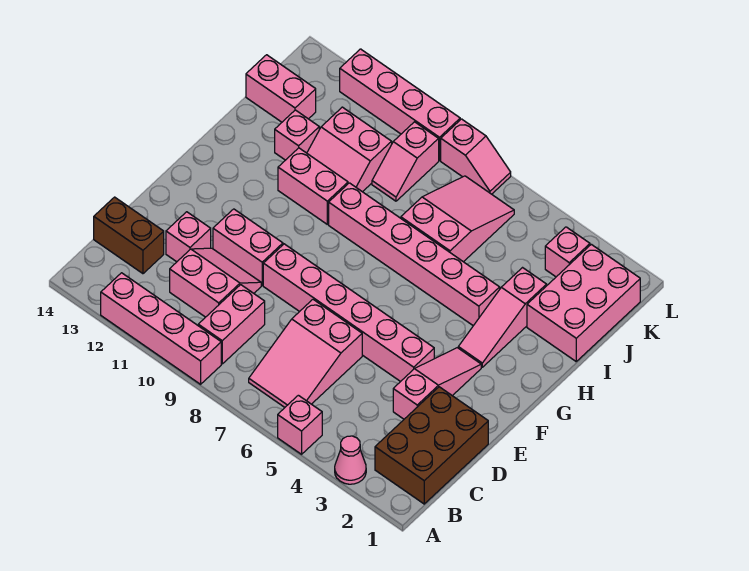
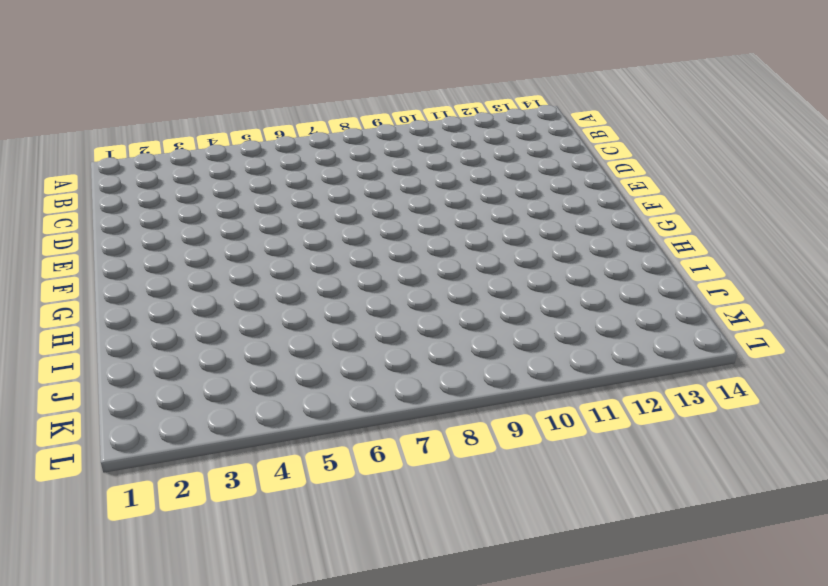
none -> pink 1x1 cone [335,436,366,484]
none -> pink 1x1 brick [278,395,322,454]
none -> pink 1x4 brick [101,273,221,384]

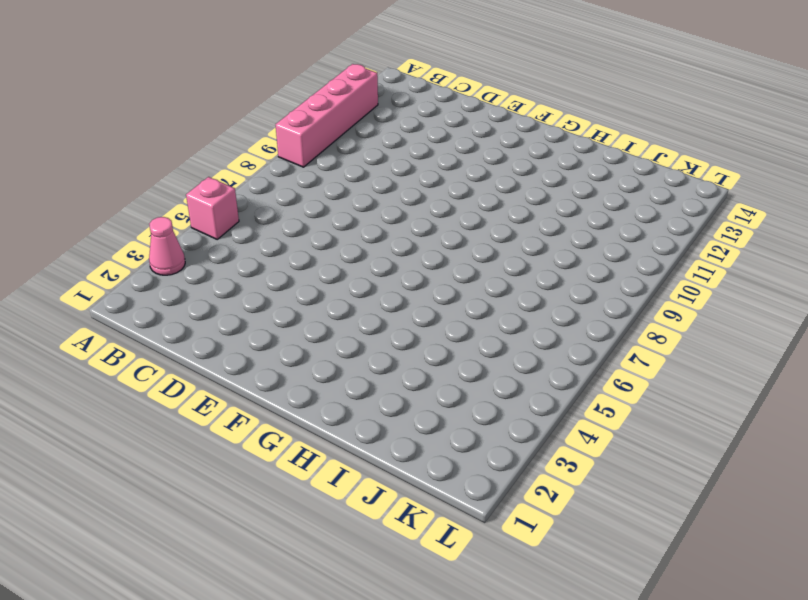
none -> brown 2x3 brick [375,387,488,504]
none -> pink 2x3 slope [249,300,362,407]
none -> pink 1x2 brick [198,285,265,364]

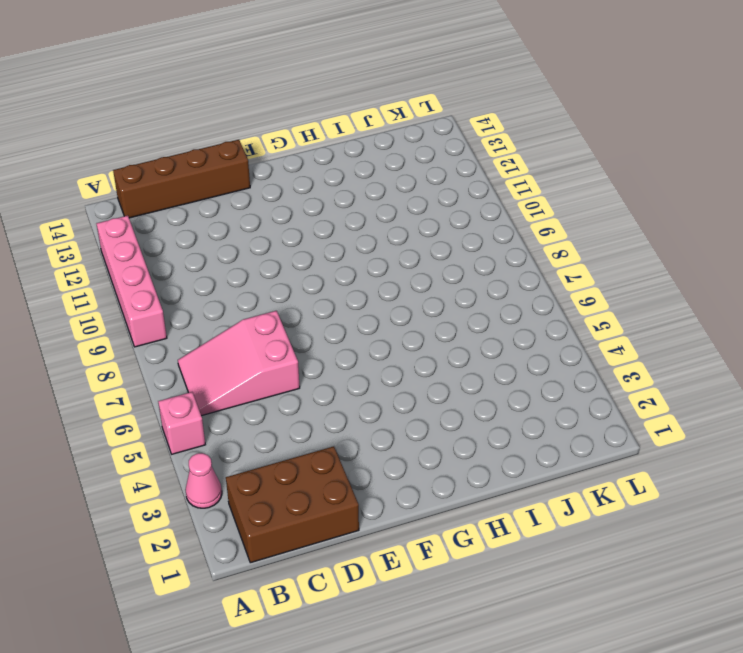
brown 1x4 brick [113,140,250,218] -> brown 1x2 brick [94,197,164,274]
none -> pink 1x2 brick [198,285,265,364]
none -> pink 2x2 slope [170,248,261,317]
none -> pink 1x3 slope [393,348,481,419]

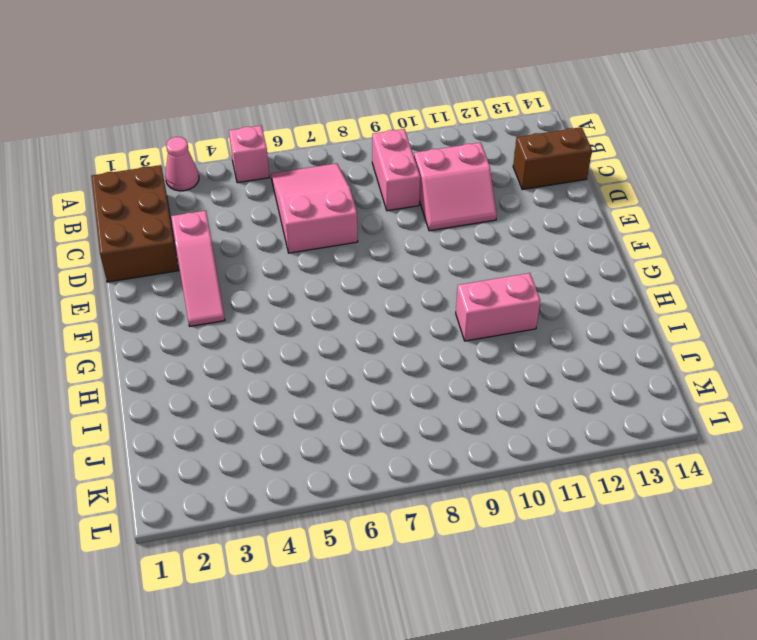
none -> pink 1x4 brick [101,273,221,384]
none -> pink 1x1 brick [166,212,211,262]
none -> pink 1x6 brick [263,244,434,382]

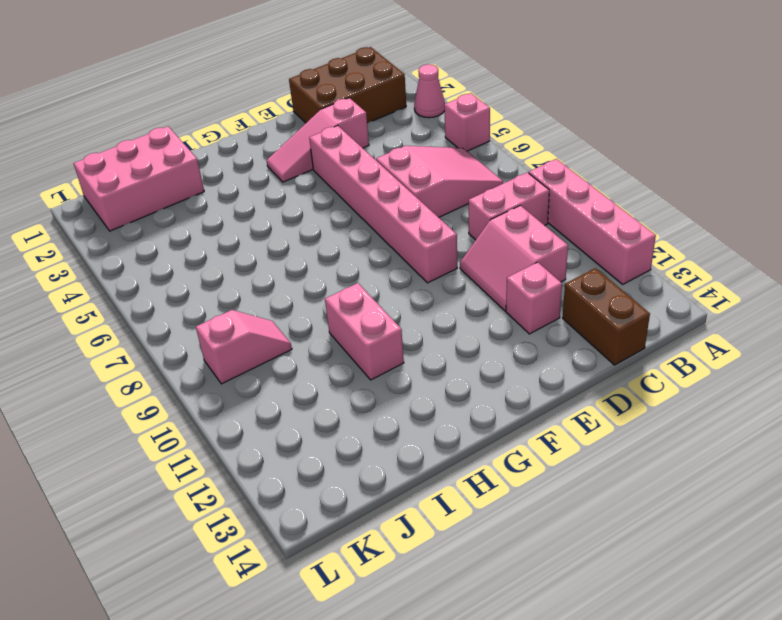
none -> pink 1x2 brick [213,209,283,285]
none -> pink 1x3 slope [458,268,547,367]
none -> pink 1x6 brick [329,183,500,326]

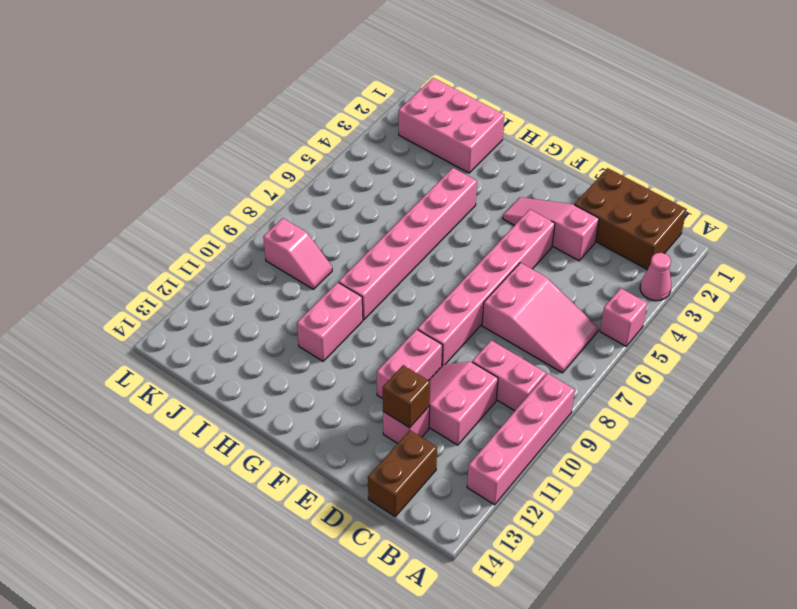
brown 1x1 brick [383,365,430,428] -> none
none -> pink 1x3 slope [458,268,547,367]
none -> pink 2x3 slope [401,176,514,262]
none -> pink 2x2 slope [307,107,392,192]

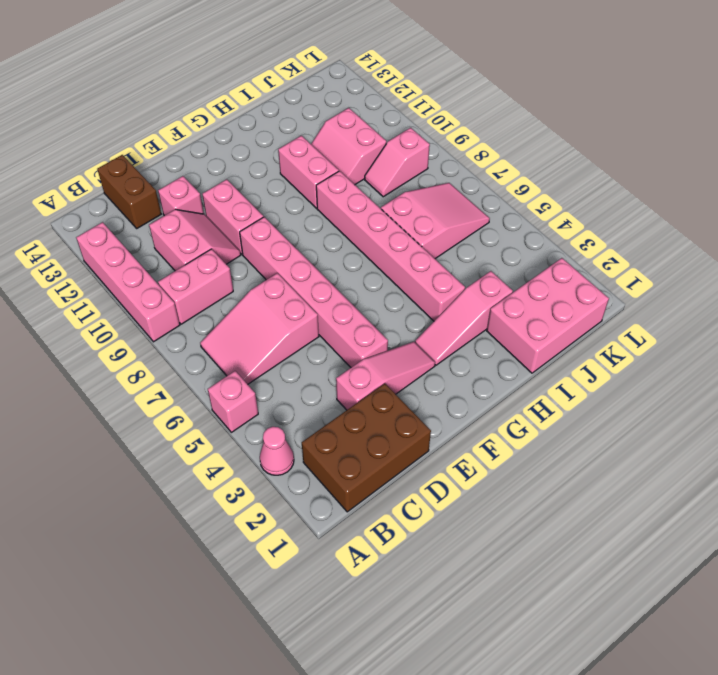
none -> pink 1x1 brick [275,110,319,160]
none -> pink 1x2 brick [246,55,316,122]
none -> pink 1x1 brick [545,227,590,277]

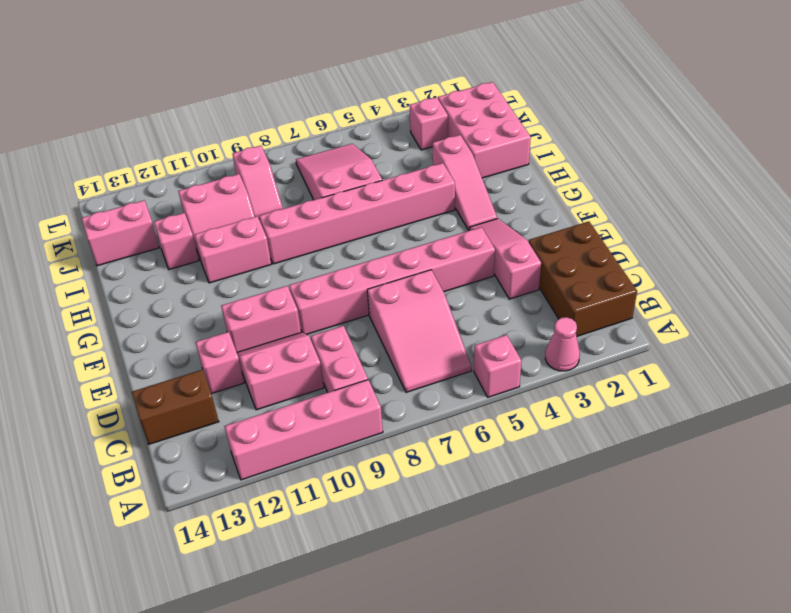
none -> pink 1x2 slope [441,119,511,194]
none -> pink 1x4 brick [340,49,460,161]

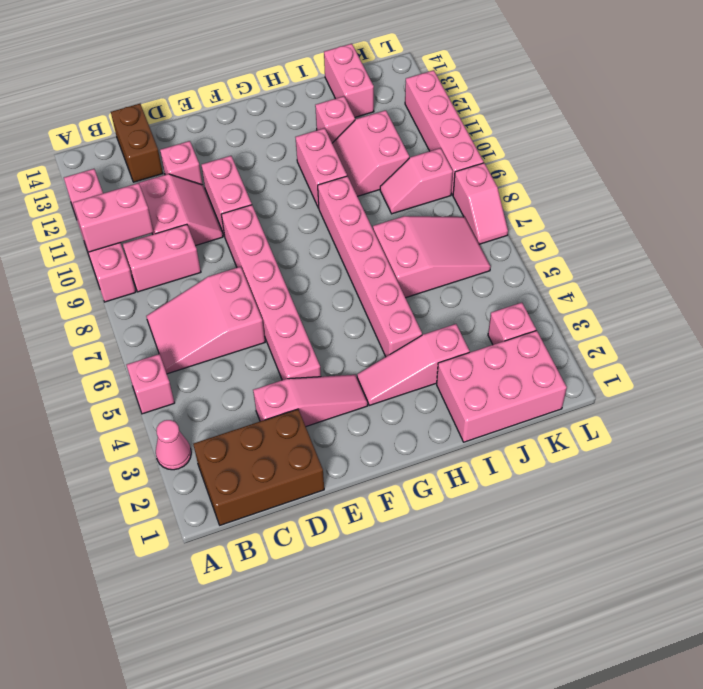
pink 1x2 brick [73,183,153,252] -> none

